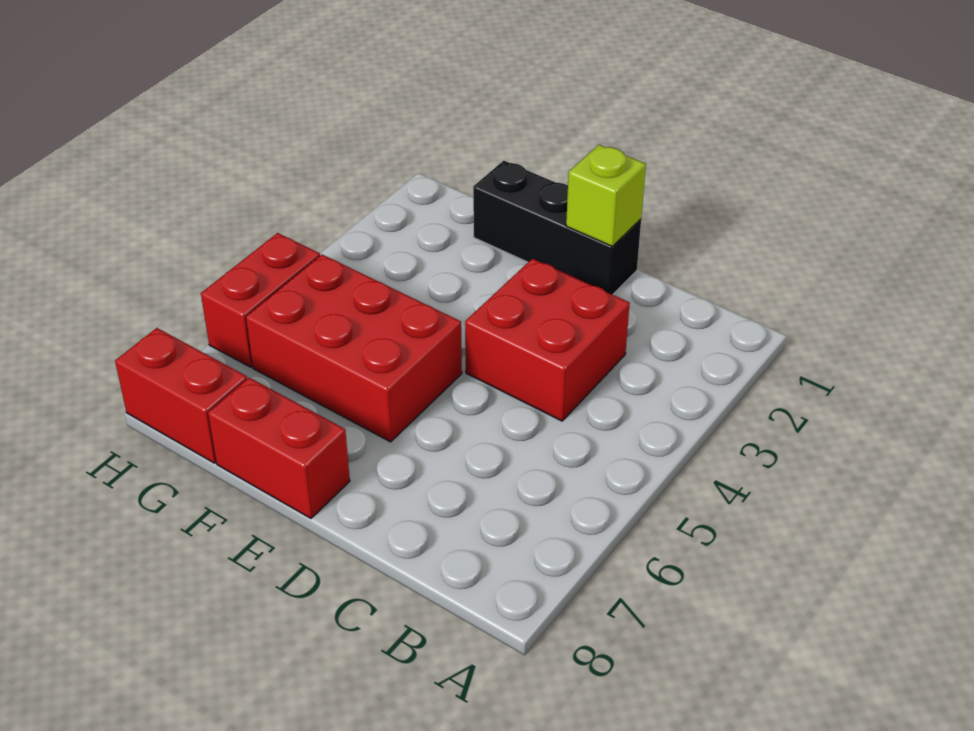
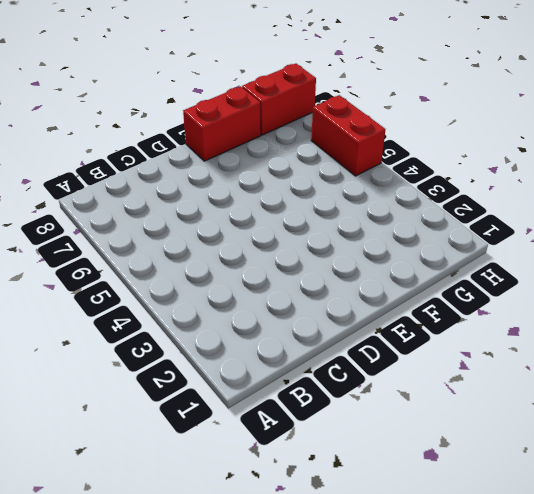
none -> red 2x2 brick [465,259,630,421]
none -> black 1x3 brick [473,161,641,295]

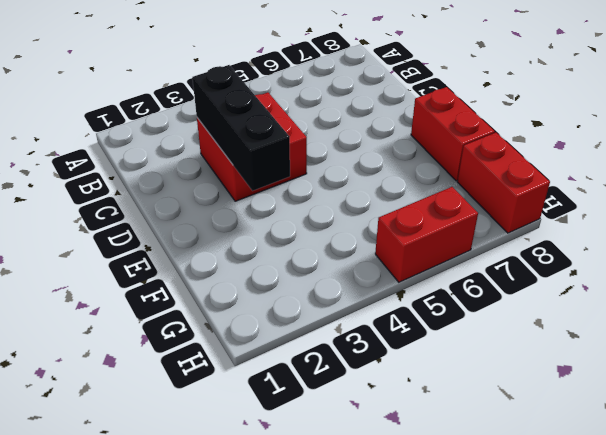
black 1x3 brick [192,65,290,191] -> black 1x3 brick moved to [473,161,641,295]
none -> red 2x3 brick [246,255,462,442]
none -> lime 1x1 brick [566,145,646,247]

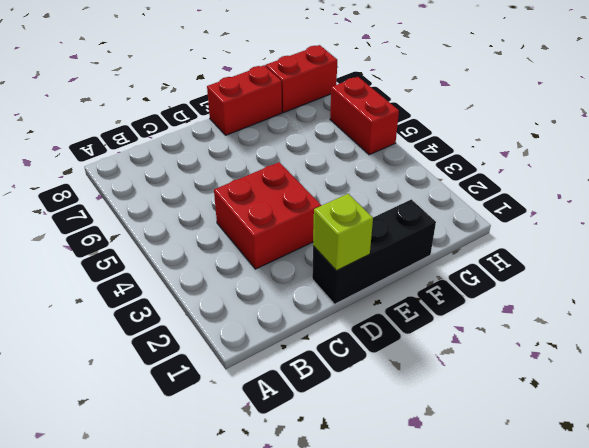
none -> red 2x3 brick [246,255,462,442]

